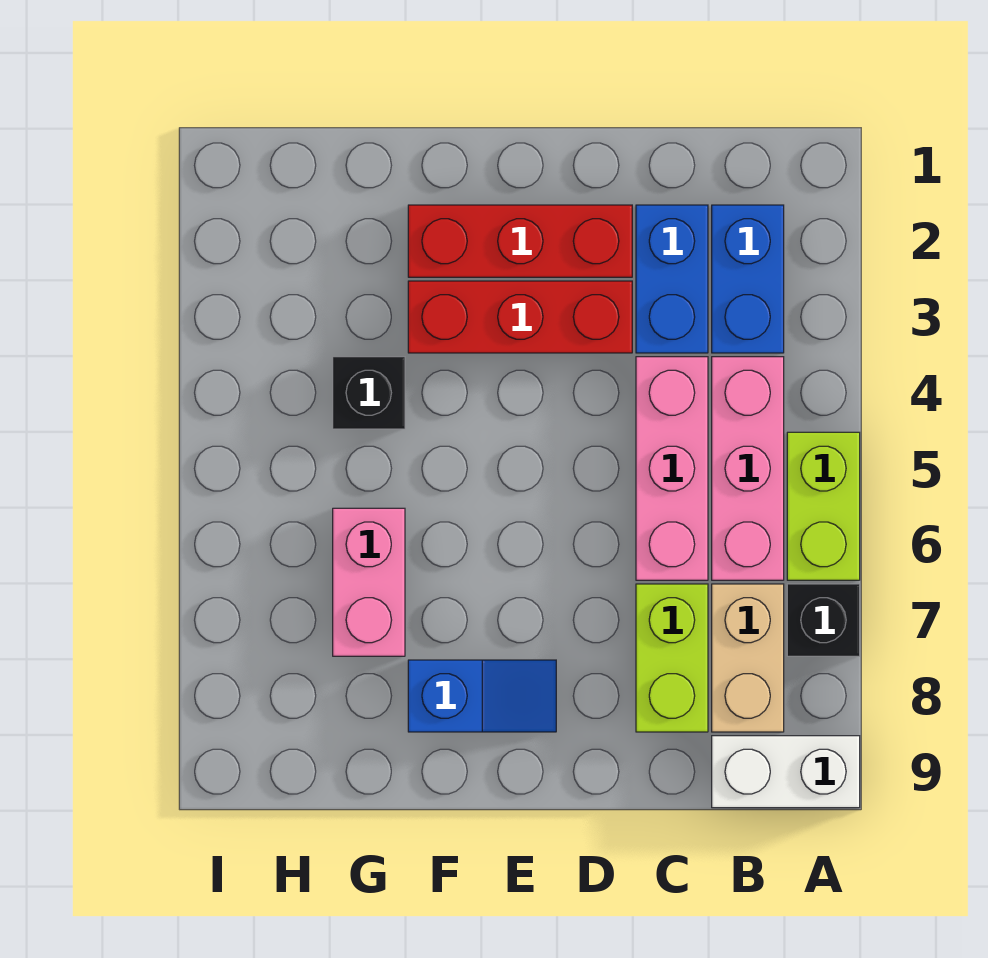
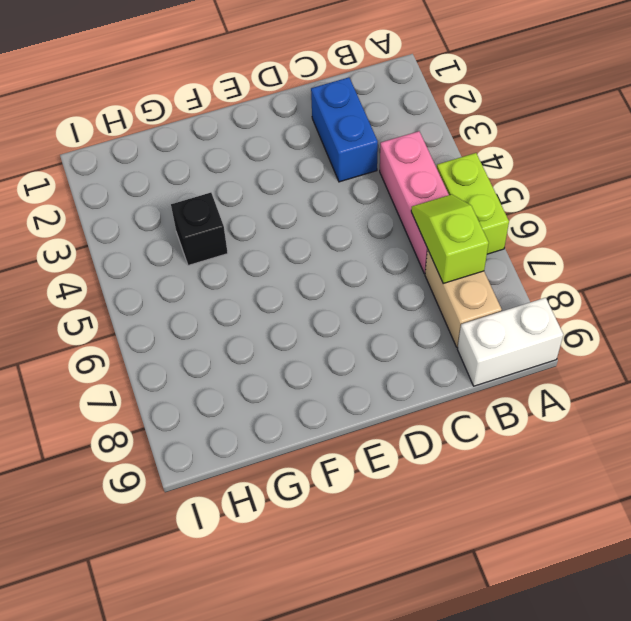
lime 1x2 slope [411,194,489,283] -> none
none -> black 1x1 brick [787,584,860,656]
none -> blue 1x2 brick [712,205,784,353]
none -> pink 1x3 brick [636,357,708,580]

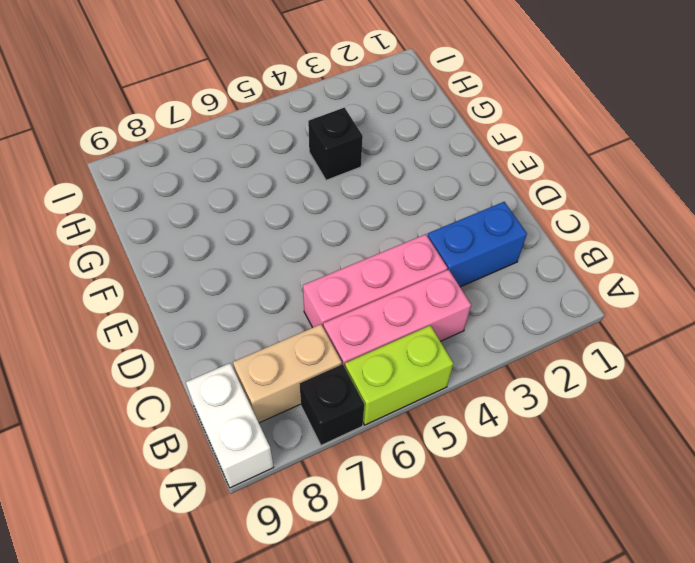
none -> blue 1x2 brick [712,205,784,353]
none -> lime 1x2 brick [636,584,708,732]
none -> red 1x3 brick [408,205,632,277]

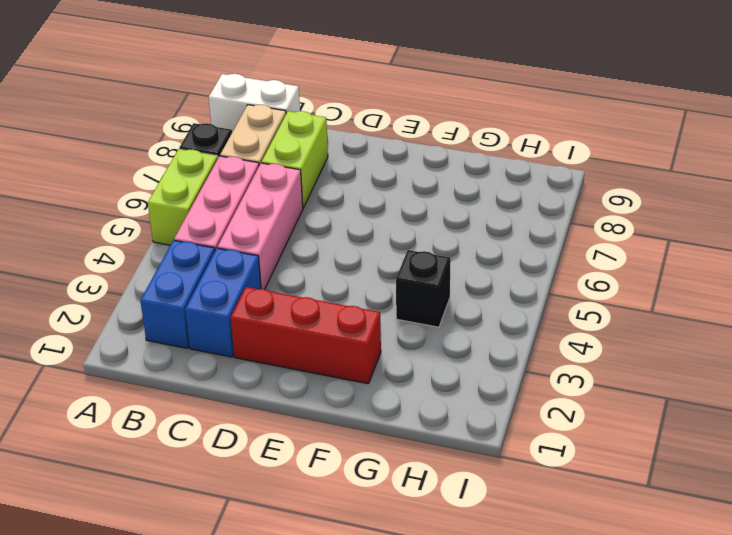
none -> red 1x3 brick [408,281,632,353]
none -> blue 1x2 slope [408,660,556,732]
none -> pink 1x2 brick [333,508,405,656]

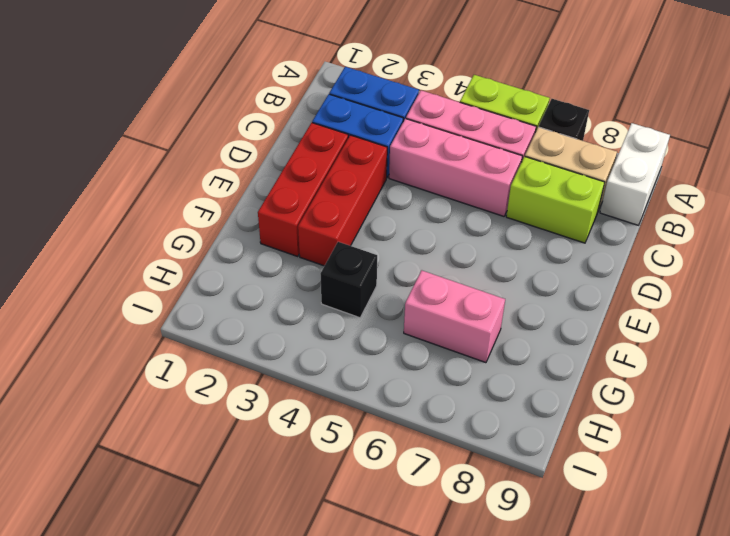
none -> blue 1x2 slope [408,660,556,732]

